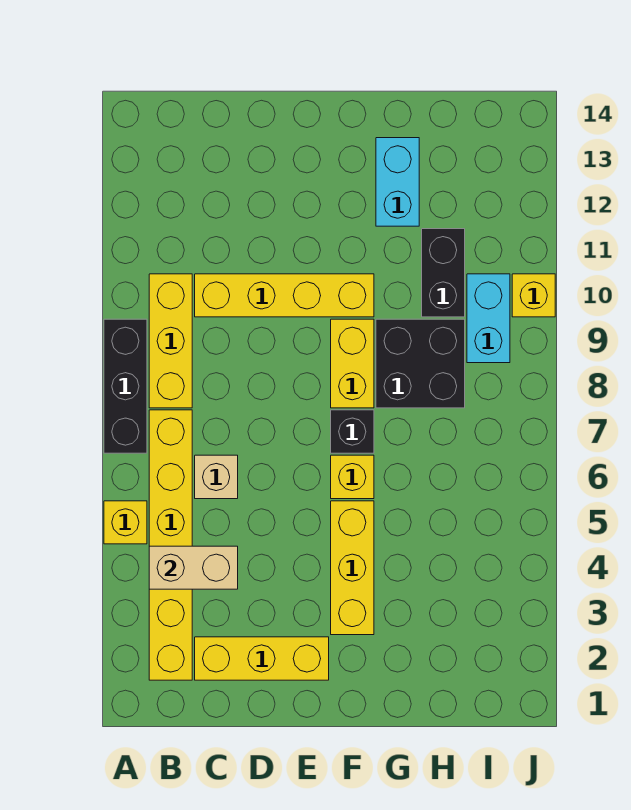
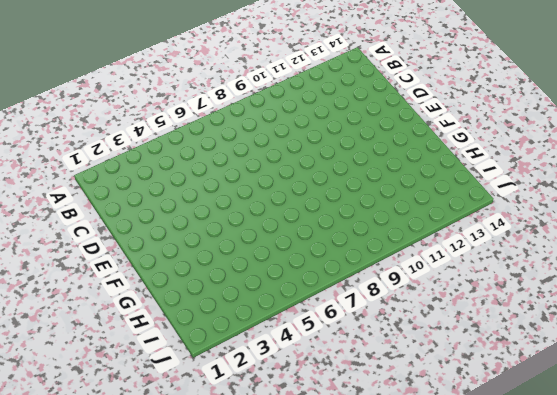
none -> yellow 1x1 brick [104,501,147,544]
none -> black 1x3 brick [104,319,147,453]
none -> yellow 1x6 brick [149,410,192,680]

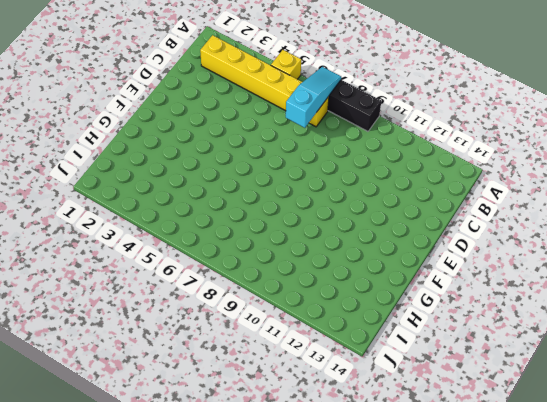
cyan 1x3 slope [286,67,341,128] -> none
none -> yellow 1x3 brick [149,274,192,408]
none -> yellow 1x3 brick [195,637,329,680]
none -> tan 1x1 brick [195,455,238,499]

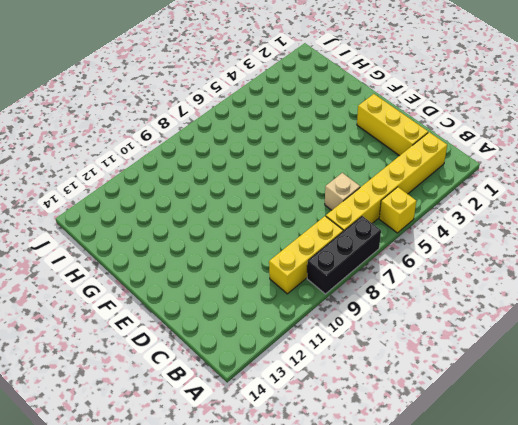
none -> yellow 1x4 brick [195,274,374,317]
none -> yellow 1x3 brick [331,501,374,635]
none -> yellow 1x1 brick [331,455,374,499]

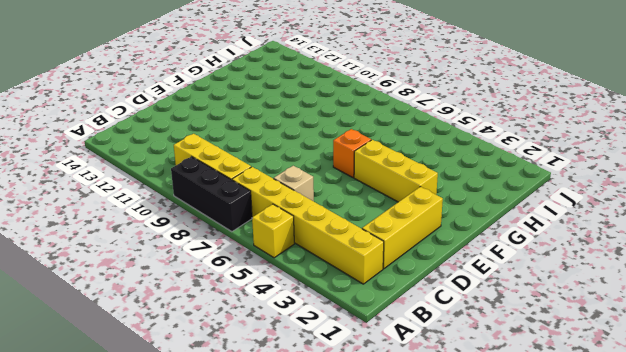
orange 1x1 brick [333,129,371,178] -> yellow 1x1 brick [331,455,374,499]
none -> yellow 1x4 brick [195,274,374,317]
none -> black 1x1 brick [331,410,374,453]
none -> yellow 1x2 brick [331,319,374,408]

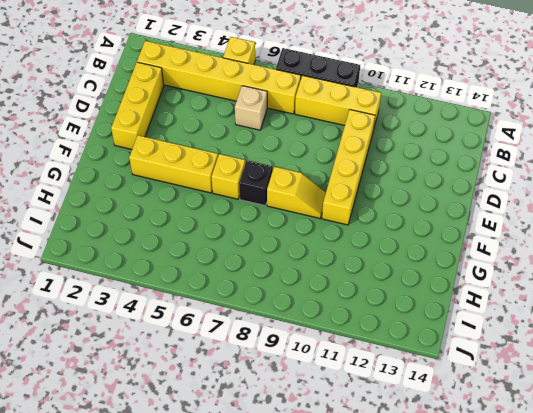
yellow 1x2 slope [267,167,326,218] -> yellow 1x2 brick [331,319,374,408]
none -> black 2x2 brick [376,319,465,408]
none -> cyan 1x2 brick [376,138,419,226]
none -> black 1x2 brick [422,229,465,317]

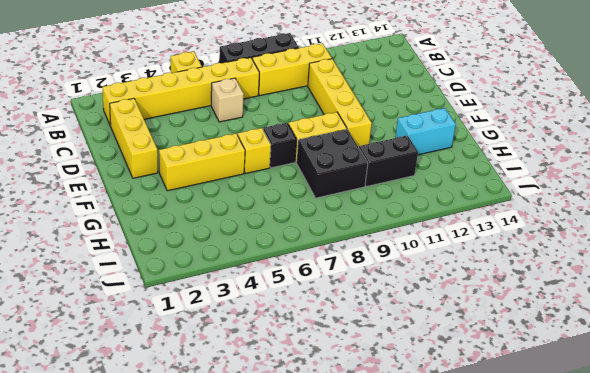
none -> cyan 1x2 brick [467,274,510,363]
none -> yellow 1x1 brick [512,274,555,317]
none -> tan 1x2 brick [149,546,238,589]

